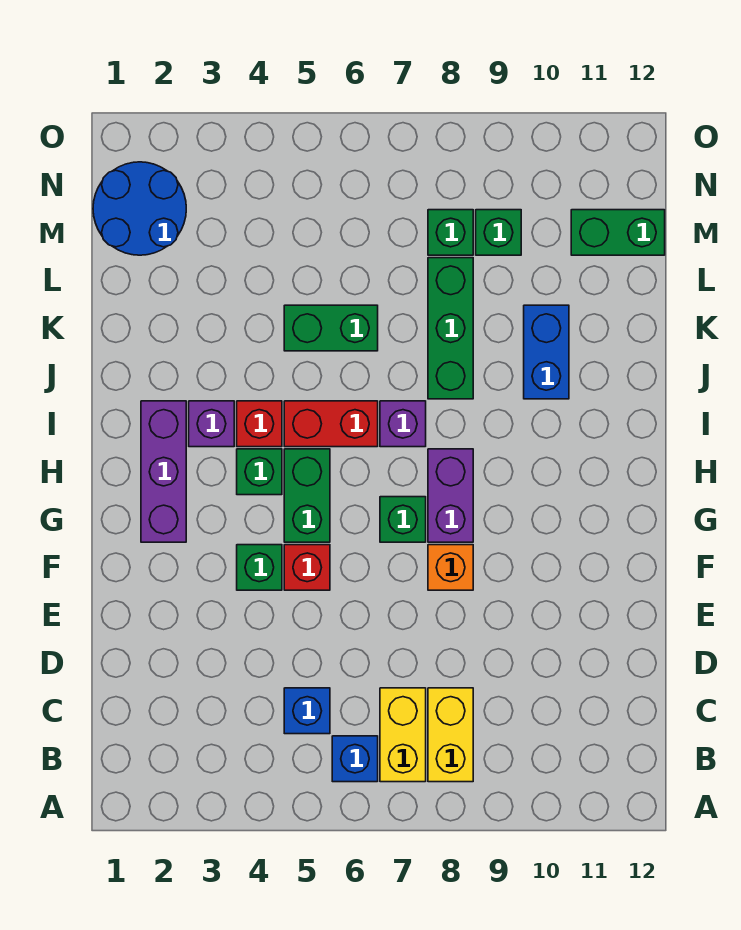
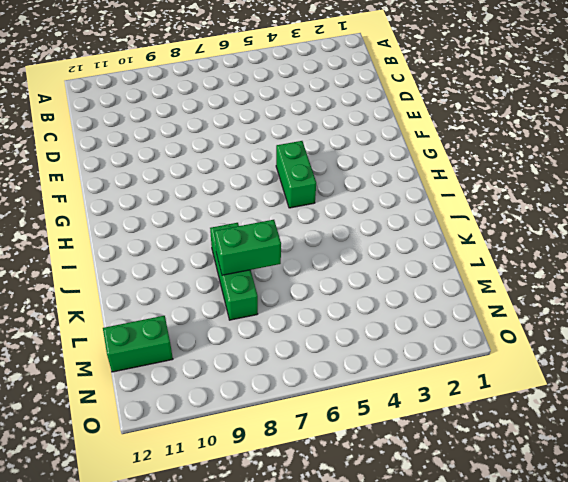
green 1x2 brick [215,220,281,275] -> green 1x2 brick moved to [284,305,378,351]
none -> blue 1x1 brick [332,736,378,782]
none -> yellow 1x2 brick [380,688,426,782]
none -> yellow 1x2 brick [428,688,473,782]

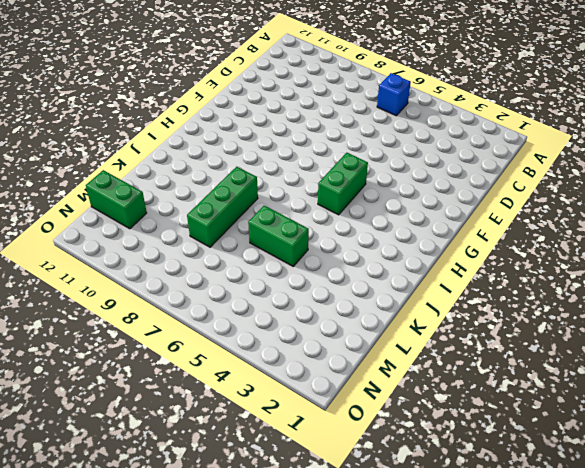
none -> yellow 1x2 brick [380,688,426,782]
none -> yellow 1x2 brick [428,688,473,782]
none -> blue 1x1 brick [284,688,330,734]

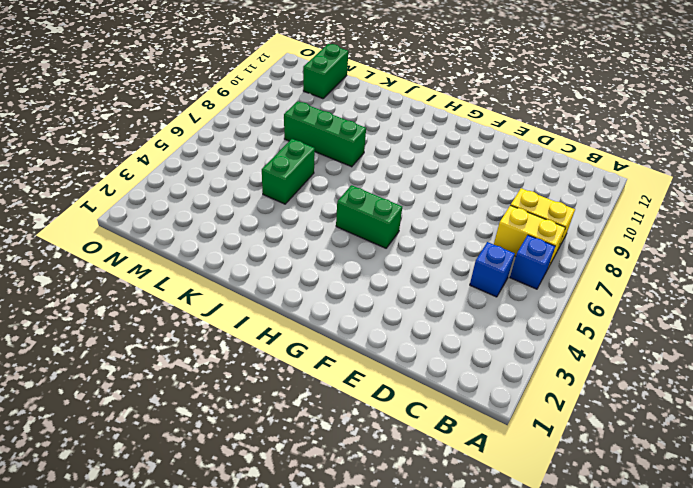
none -> green 1x1 brick [237,545,282,590]
none -> red 1x1 brick [284,545,330,590]
none -> orange 1x1 brick [428,545,473,590]

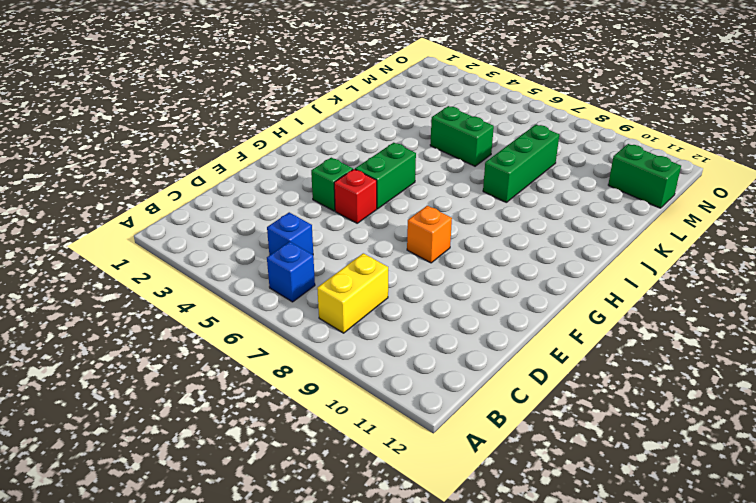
none -> yellow 1x2 brick [380,688,426,782]
none -> purple 1x3 brick [141,401,186,542]
none -> green 1x1 brick [380,497,426,542]

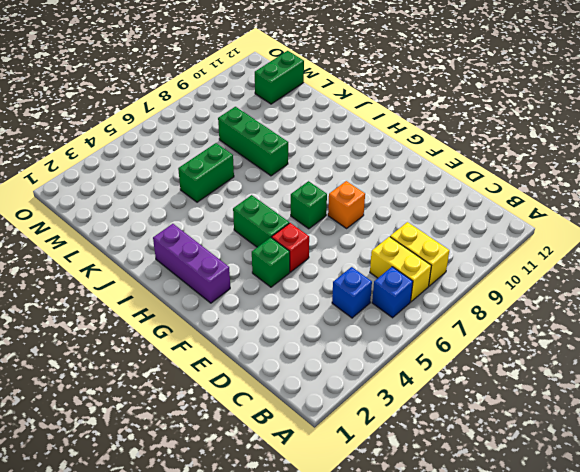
none -> purple 1x2 brick [428,449,473,542]
none -> green 1x1 brick [237,449,282,495]
none -> purple 1x1 brick [189,401,234,447]

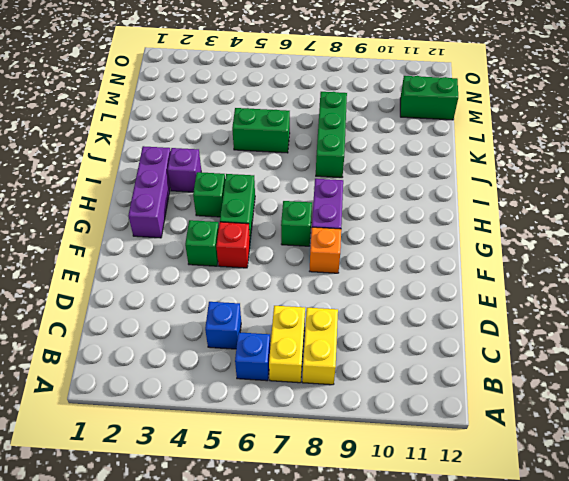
none -> red 1x1 brick [237,401,282,447]
none -> red 1x2 brick [284,401,378,447]
none -> purple 1x1 brick [380,401,426,447]

